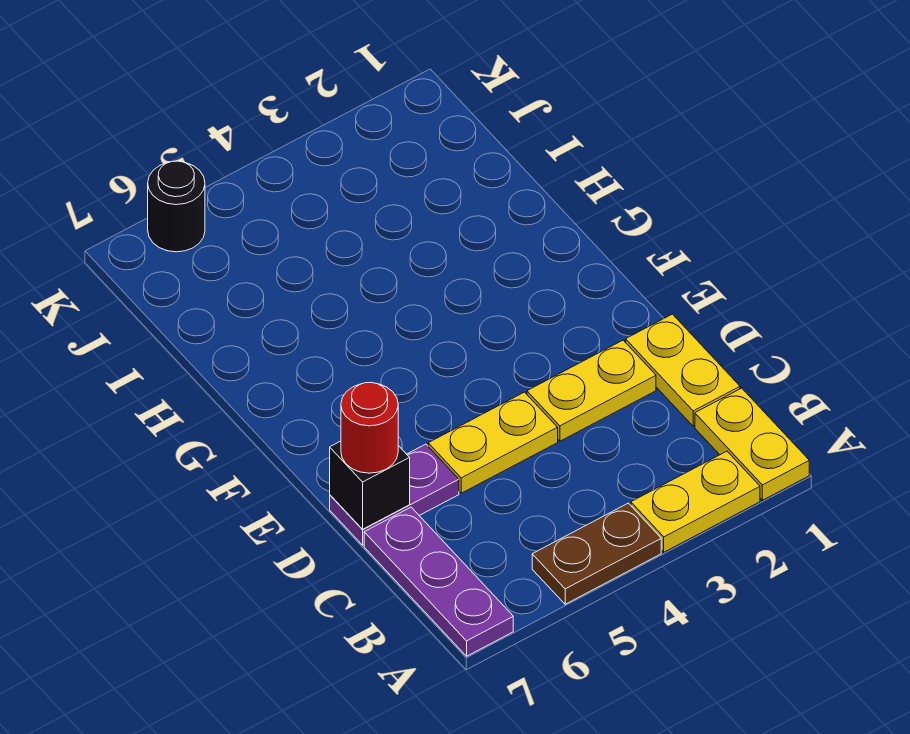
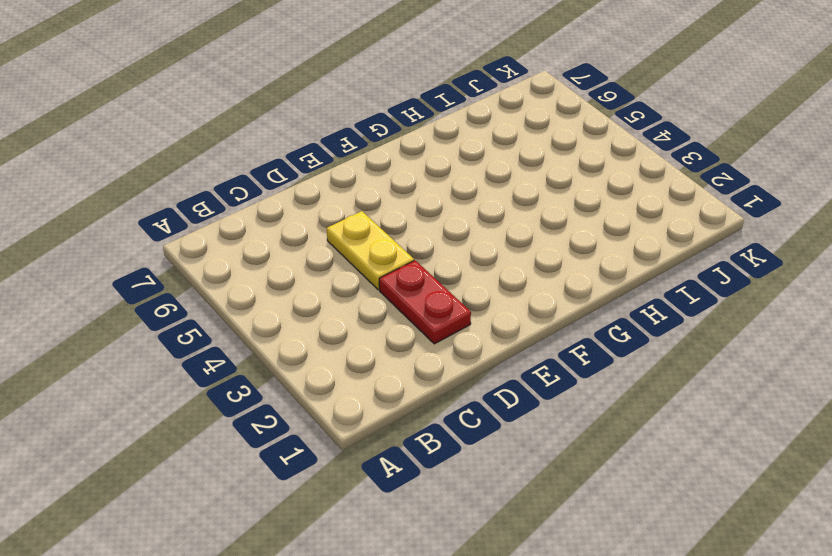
red 1x2 plate [379,260,471,344] -> yellow 1x2 plate [527,340,656,441]
none -> yellow 1x2 plate [695,388,809,500]
none -> yellow 1x2 plate [631,451,760,552]

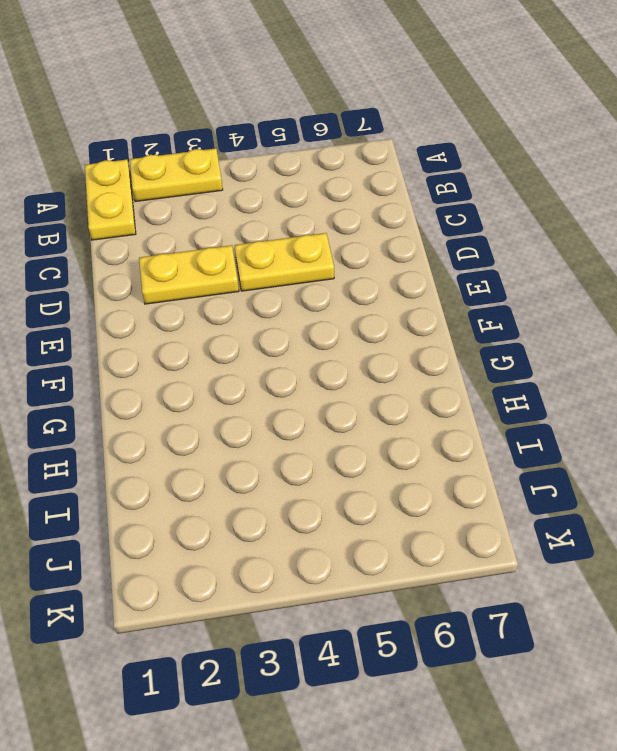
none -> brown 1x2 plate [532,503,661,604]
none -> purple 1x3 plate [364,507,513,656]

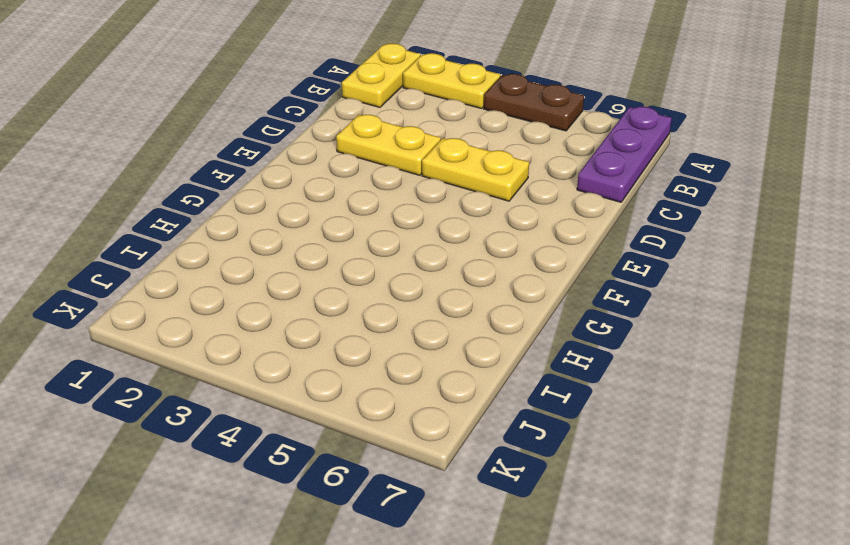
none -> yellow 1x2 plate [626,314,740,426]
none -> purple 1x2 plate [330,444,459,545]

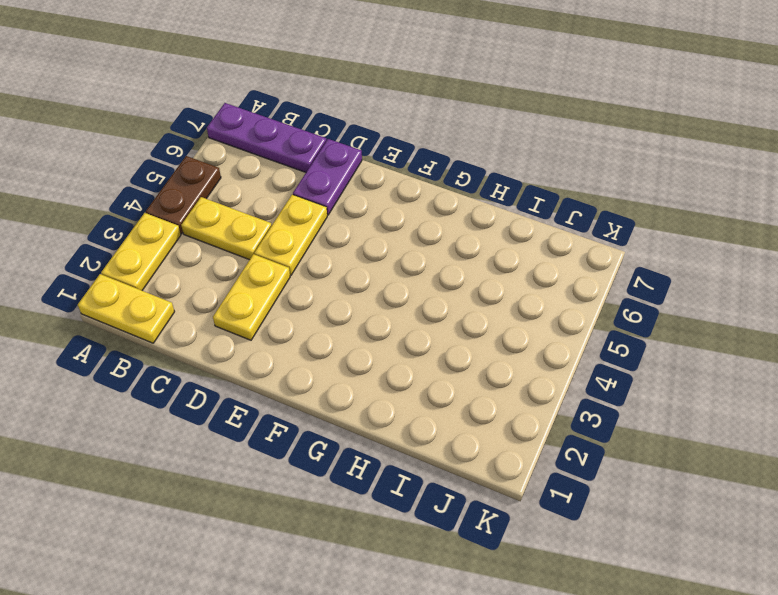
yellow 1x2 plate [181,197,272,260] -> yellow 1x2 plate moved to [626,314,740,426]
none -> black 1x1 round brick [148,161,205,252]
none -> black 1x1 brick [330,441,410,529]

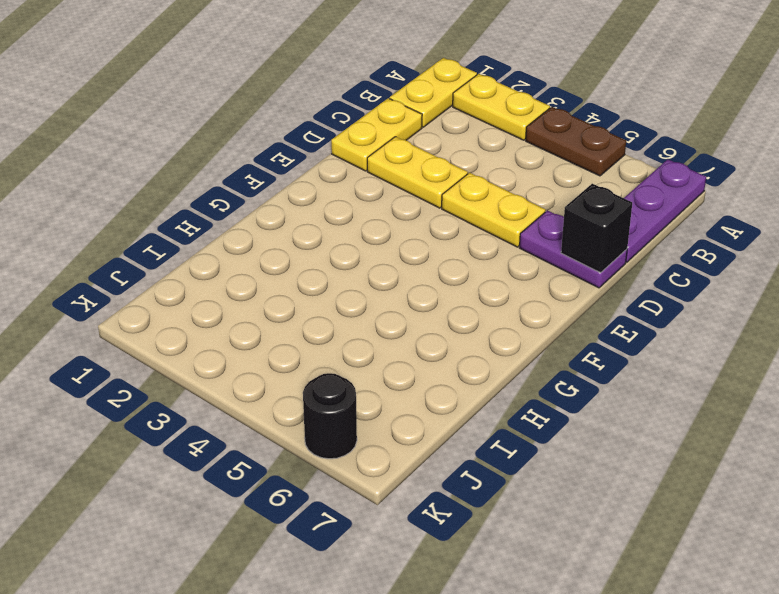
none -> red 1x1 round brick [341,382,398,473]

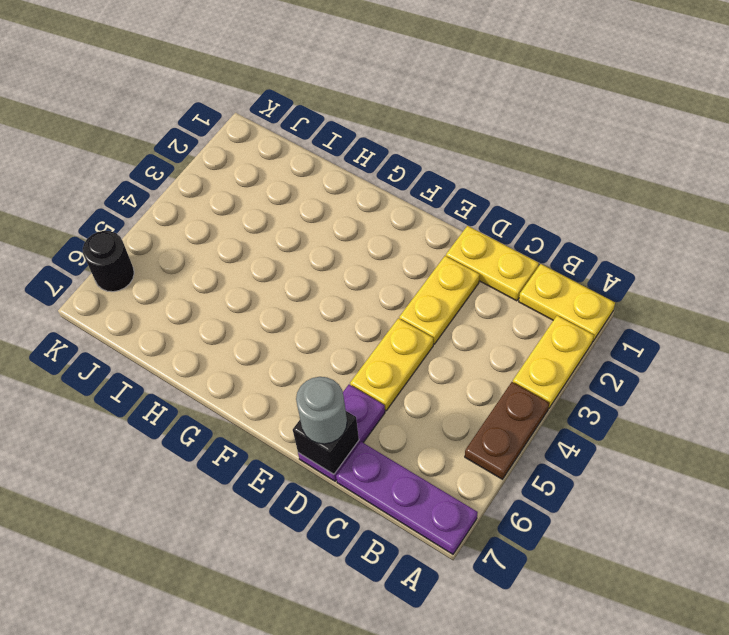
grey 1x1 round brick [296,377,347,444] -> red 1x1 round brick [341,382,398,473]

